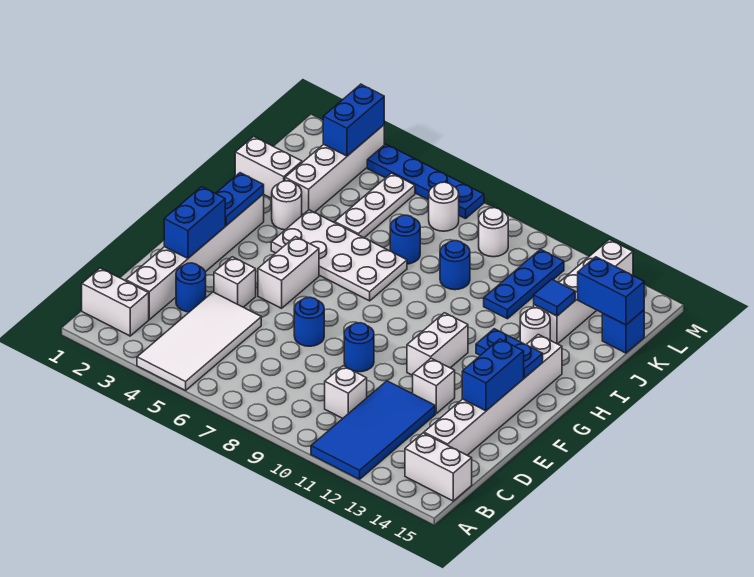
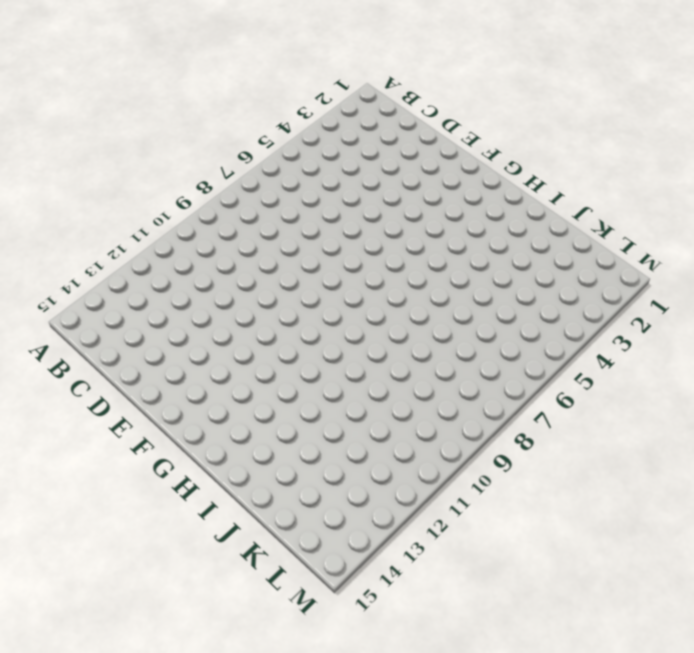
none -> white 2x4 tile [137,292,261,391]
none -> blue 2x4 tile [311,381,435,479]
none -> white 1x2 brick [82,268,149,336]
none -> white 1x2 brick [405,433,472,501]

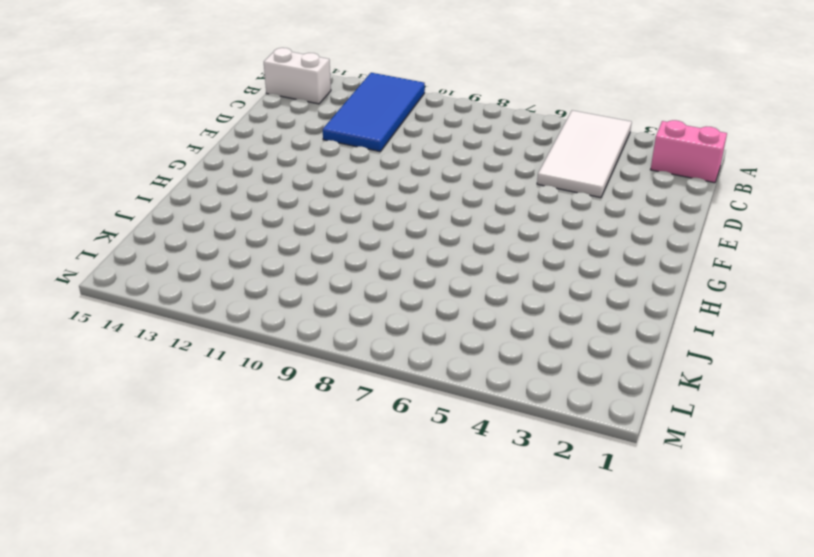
pink 1x2 brick [651,120,727,183] -> white 1x2 brick [82,268,149,336]
none -> white 1x6 brick [126,194,264,320]
none -> white 1x1 brick [325,366,367,419]
none -> white 1x6 brick [424,334,562,455]
none -> blue 1x1 round brick [176,263,206,312]

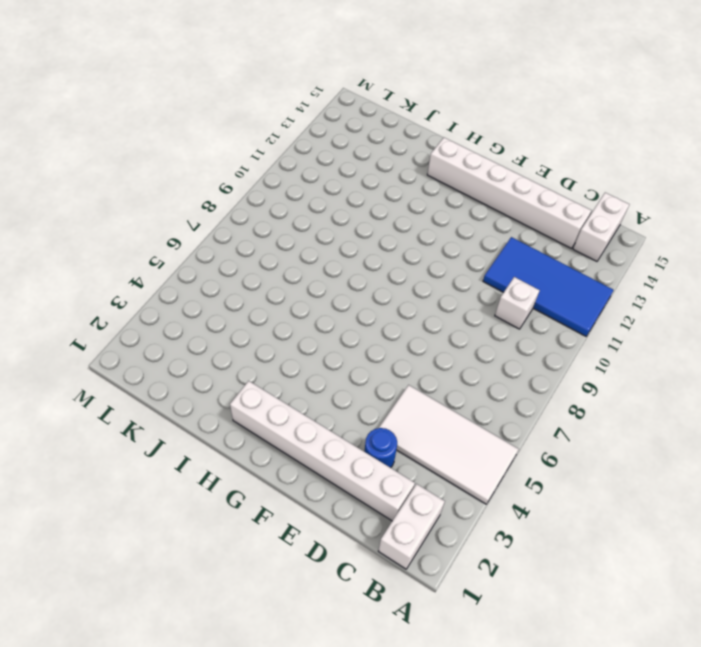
none -> white 1x1 brick [214,257,256,307]
none -> blue 1x1 round brick [294,297,324,346]
none -> blue 1x1 round brick [344,323,374,372]
none -> white 1x1 brick [413,358,455,413]

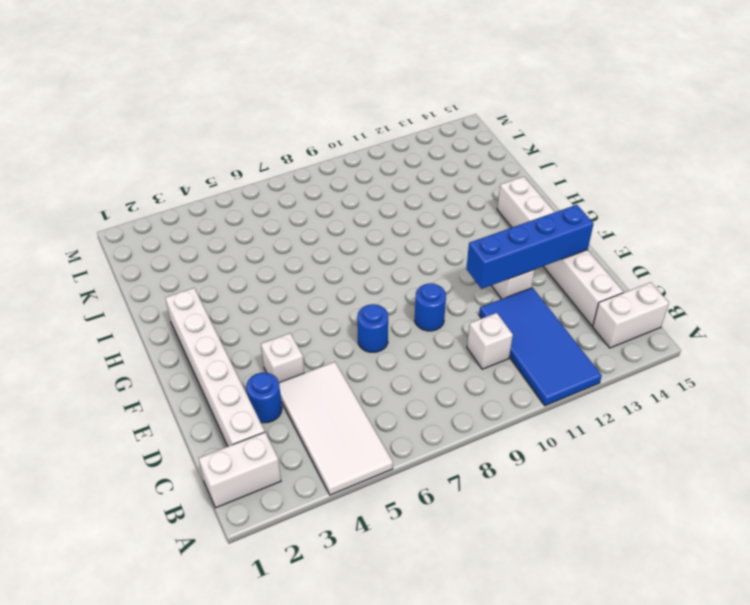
blue 1x4 brick [466,205,594,289] -> blue 1x2 brick [462,339,524,411]
none -> white 1x2 brick [258,237,319,308]
none -> white 1x2 brick [407,313,468,375]
none -> white 2x4 plate [271,210,407,301]
none -> white 1x1 round brick [272,181,302,230]

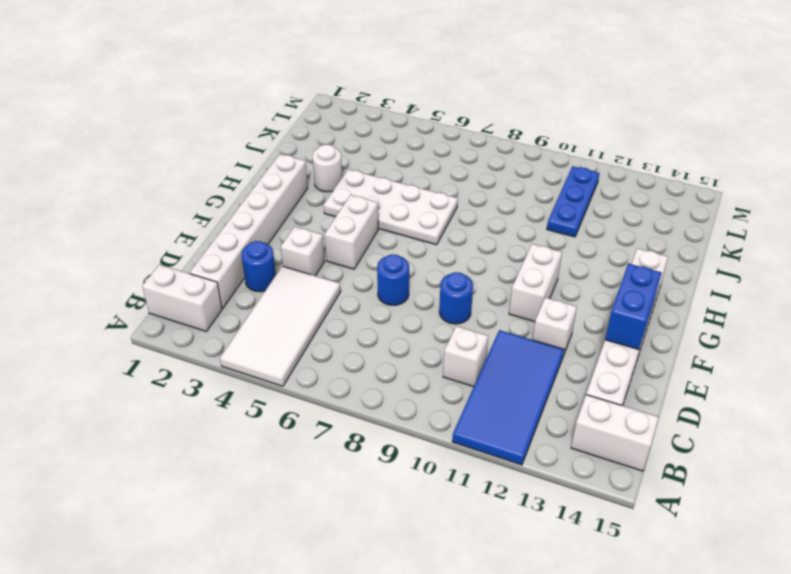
none -> white 1x1 round brick [520,308,550,345]
none -> white 1x2 brick [235,136,302,198]
none -> white 1x4 brick [285,125,384,214]
none -> white 1x3 plate [335,173,415,238]

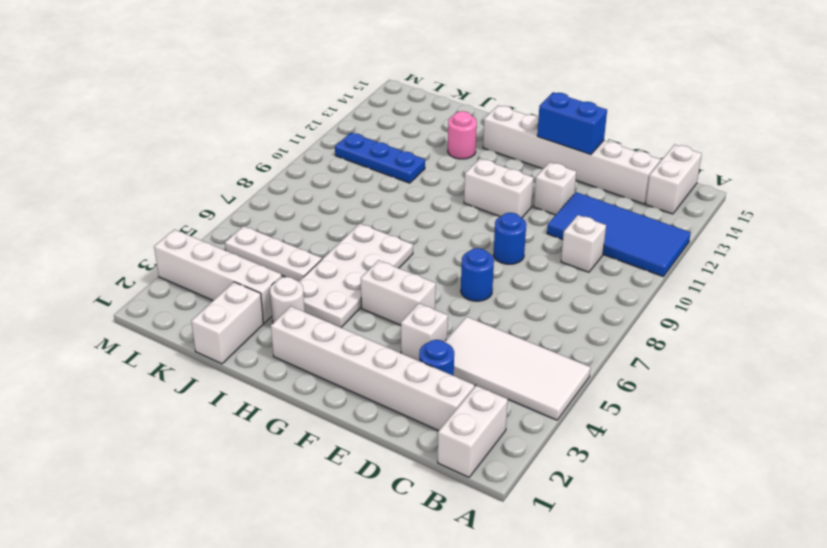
pink 1x1 round brick [448,111,477,159] -> white 1x1 round brick [520,308,550,345]
none -> blue 1x1 round brick [390,215,420,264]
none -> blue 1x1 round brick [440,241,470,290]
none -> white 1x4 brick [534,239,633,344]
none -> blue 1x1 brick [602,310,644,353]

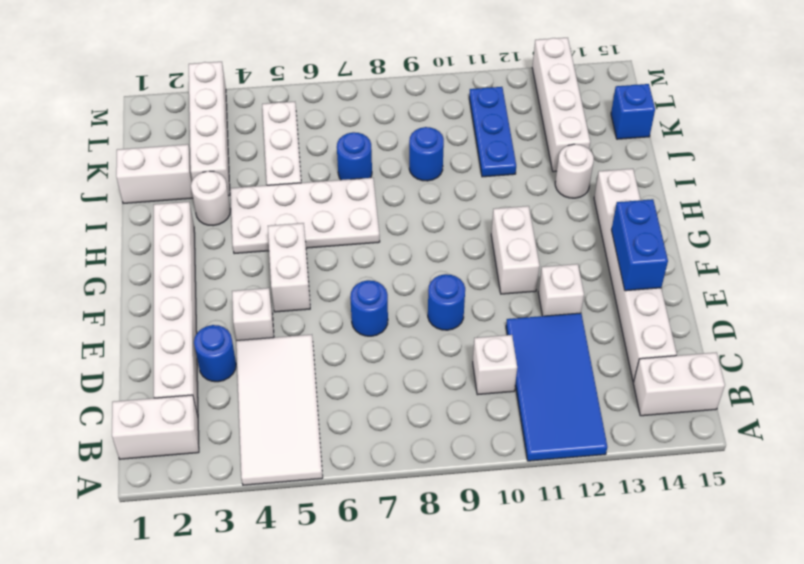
none -> white 1x1 round brick [429,182,459,231]
none -> white 1x1 round brick [479,208,508,257]
none -> blue 1x4 plate [367,144,484,219]
none -> blue 1x2 brick [164,187,225,258]

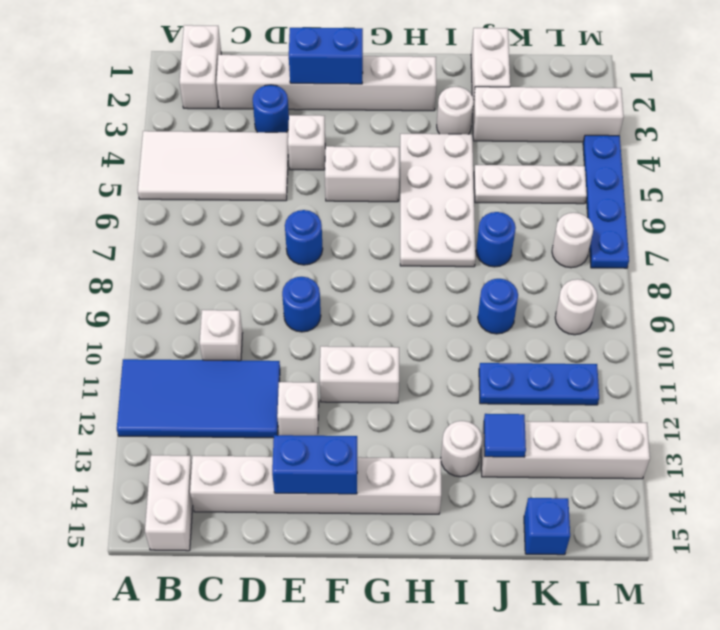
none -> blue 1x2 plate [216,173,264,226]
none -> blue 1x2 plate [476,329,543,378]
none -> blue 1x2 brick [578,257,644,325]
none -> blue 1x2 brick [323,84,384,156]

